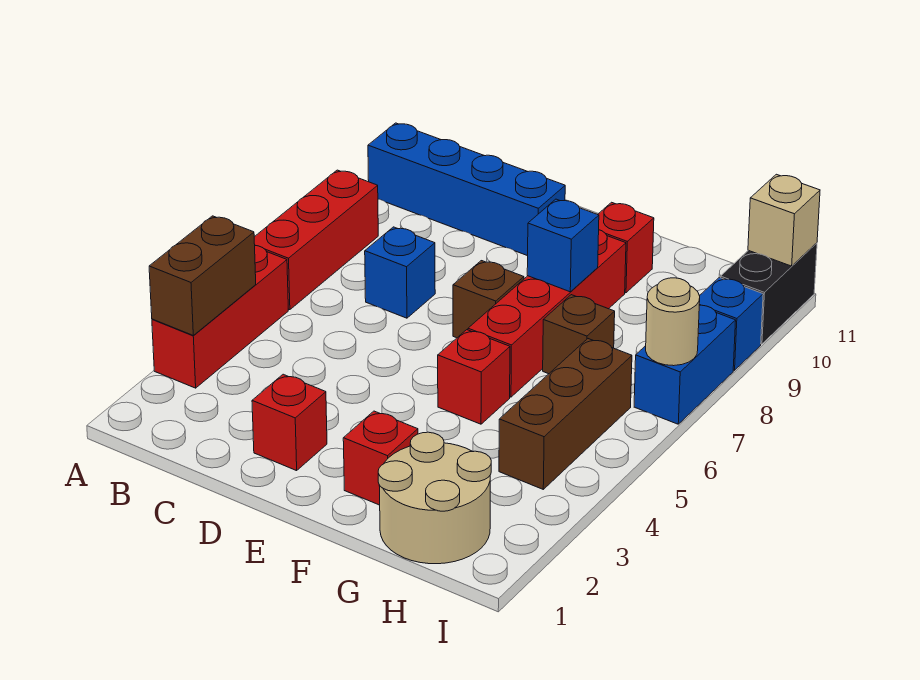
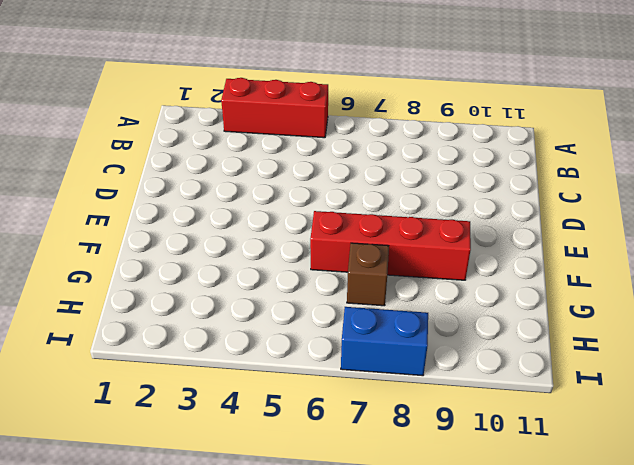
none -> red 1x3 brick [254,170,378,310]
none -> blue 1x4 brick [368,123,565,256]
none -> blue 1x1 brick [365,227,435,318]

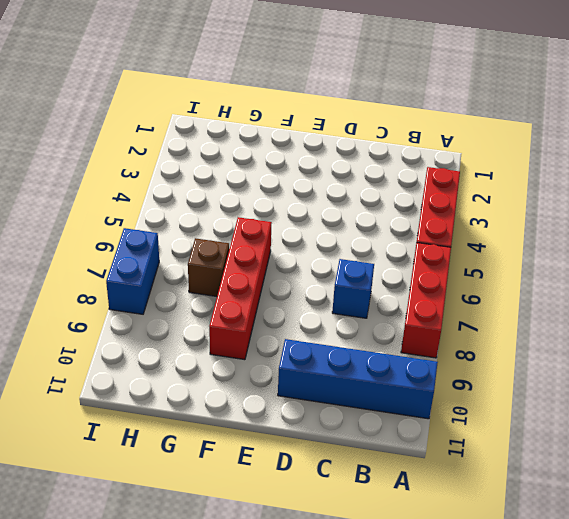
none -> red 1x1 brick [252,374,327,471]
none -> brown 1x1 brick [453,261,524,338]
none -> red 1x1 brick [343,411,418,505]

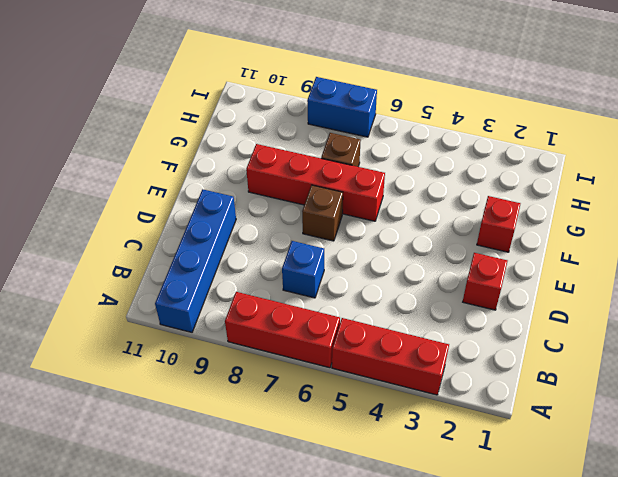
none -> red 1x1 brick [438,330,510,424]
none -> red 1x1 brick [598,202,654,293]
none -> tan 2x2 round brick [378,432,491,564]

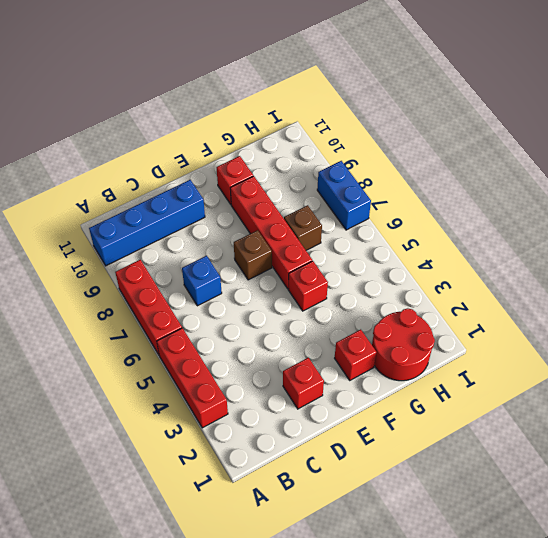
red 2x2 round brick [372,308,435,381] -> tan 2x2 round brick [378,432,491,564]
none -> brown 1x3 brick [499,339,632,489]
none -> blue 1x1 brick [699,278,763,370]
none -> black 1x2 brick [720,243,817,344]

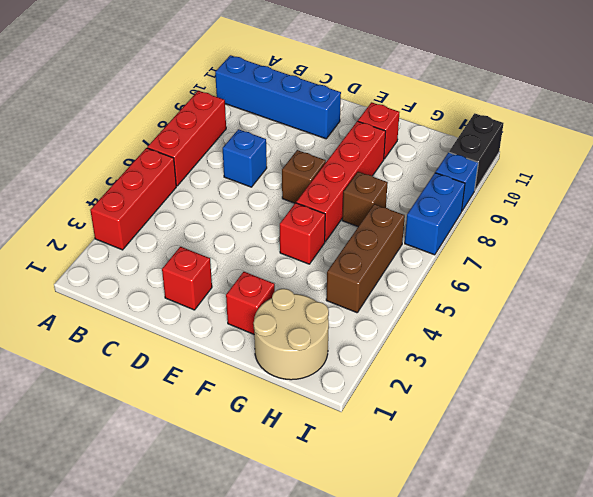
none -> brown 1x2 brick [149,216,256,335]
none -> blue 1x1 brick [527,199,599,292]
none -> tan 1x1 round brick [646,278,700,366]

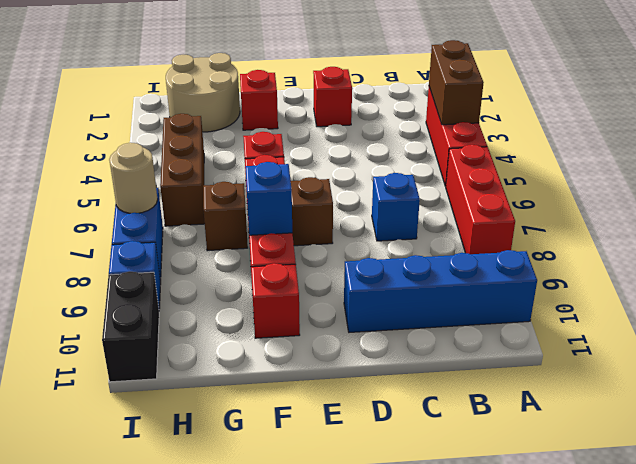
none -> tan 1x1 brick [748,174,820,266]

